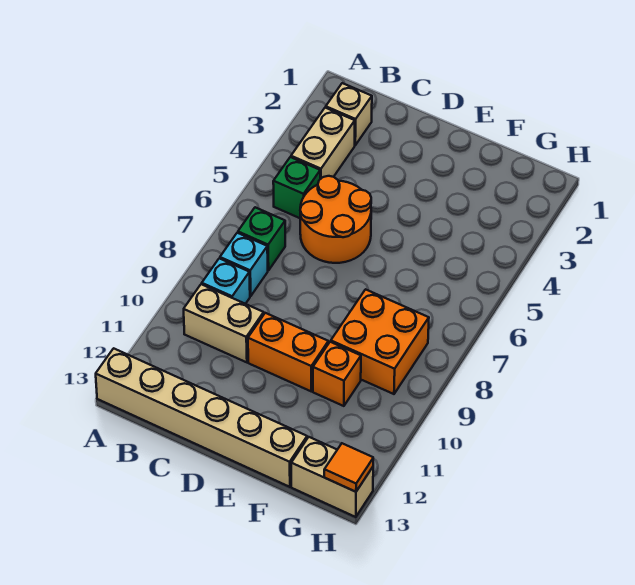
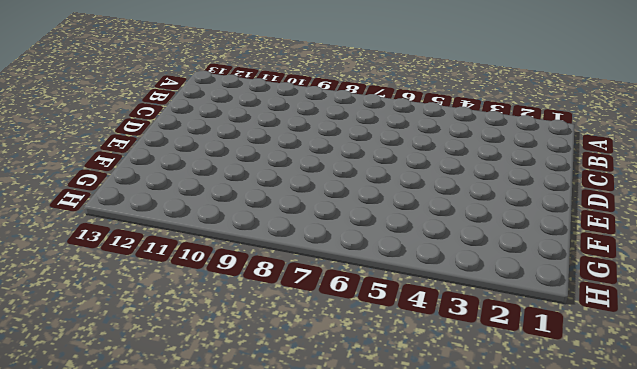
none -> tan 1x6 brick [96,348,307,487]
none -> tan 1x1 brick [326,83,372,145]
none -> tan 1x2 brick [291,108,355,179]

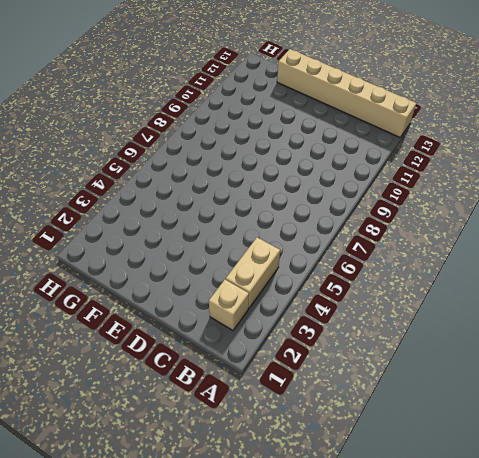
none -> green 1x1 brick [273,157,320,218]
none -> green 1x1 brick [238,207,285,270]
none -> cyan 1x1 brick [220,233,268,296]

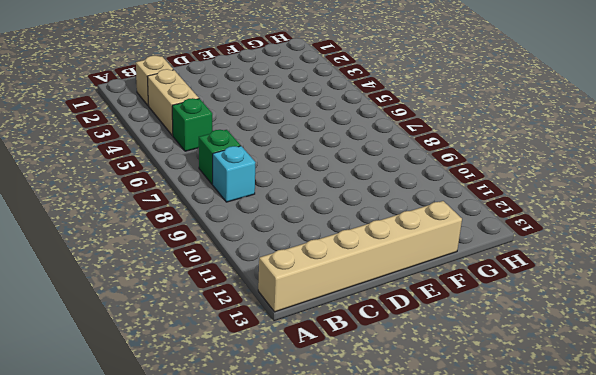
none -> cyan 1x1 brick [202,258,250,304]
none -> tan 1x2 brick [184,284,264,362]
none -> orange 2x2 round brick [300,176,371,263]

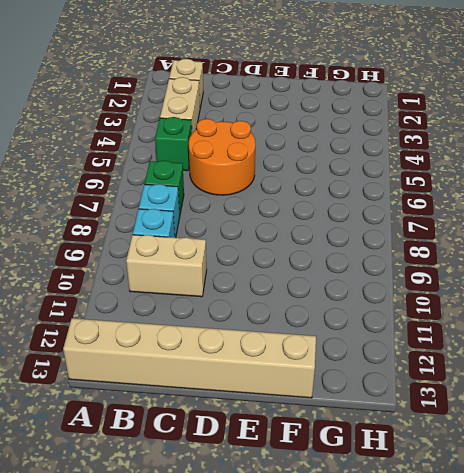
none -> orange 1x2 brick [248,313,328,391]
none -> orange 2x2 brick [331,289,429,394]
none -> orange 1x1 brick [313,342,361,406]

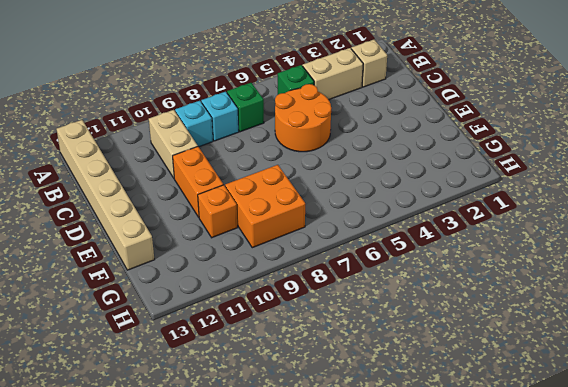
none -> tan 1x2 brick [291,437,373,517]
none -> orange 1x1 tile [324,443,373,492]

